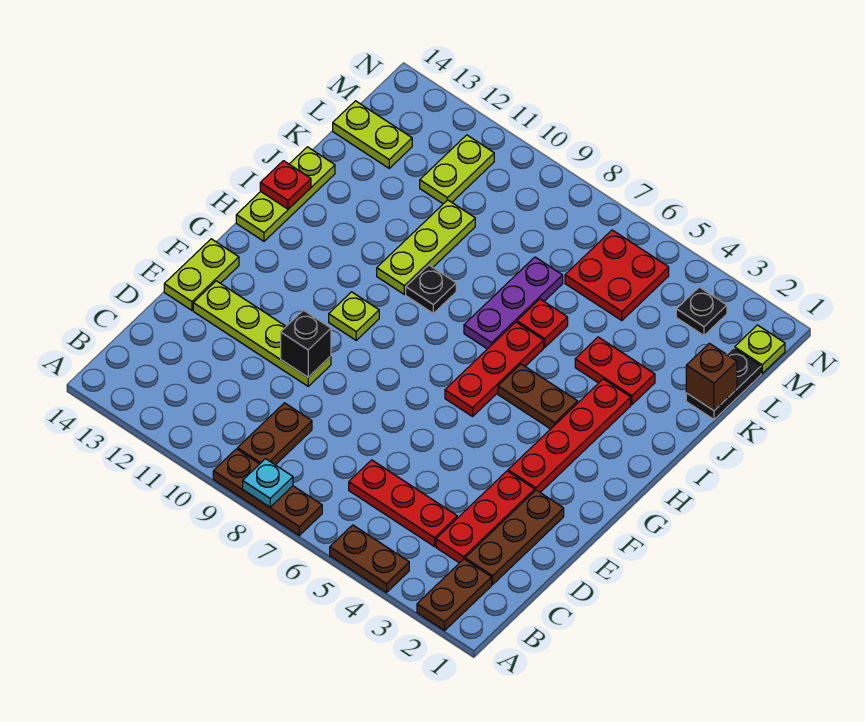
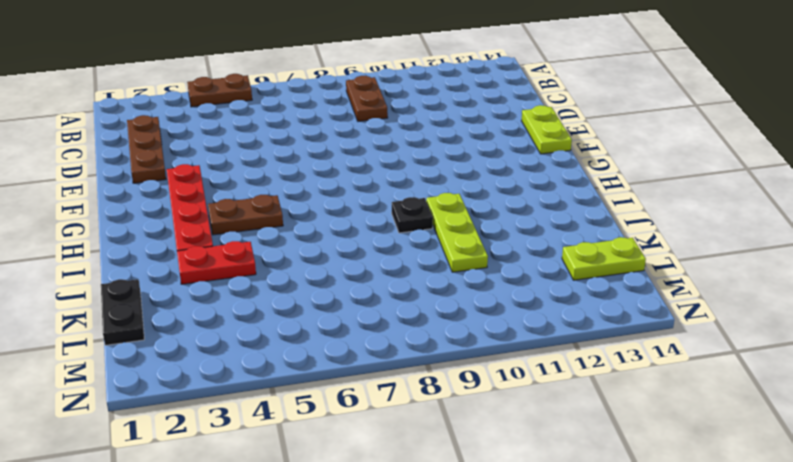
none -> brown 1x2 plate [417,559,492,630]
none -> brown 1x3 plate [213,449,322,535]
none -> red 1x3 plate [436,471,535,563]

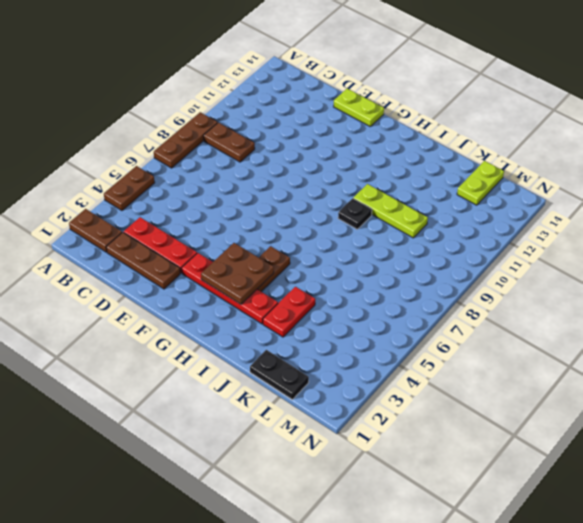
brown 2x2 plate [201,243,274,304] -> none
none -> red 1x3 plate [349,460,457,547]
none -> lime 1x4 plate [193,281,331,386]
none -> red 1x3 plate [445,322,544,416]

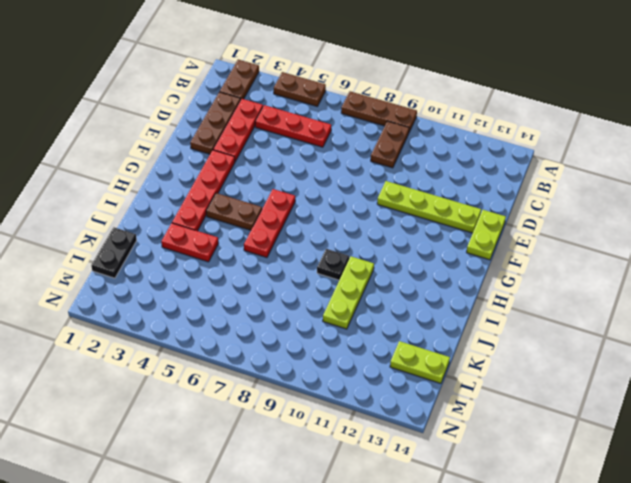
none -> lime 1x1 plate [329,292,379,340]
none -> lime 1x3 plate [236,147,335,241]
none -> purple 1x3 plate [464,257,563,349]

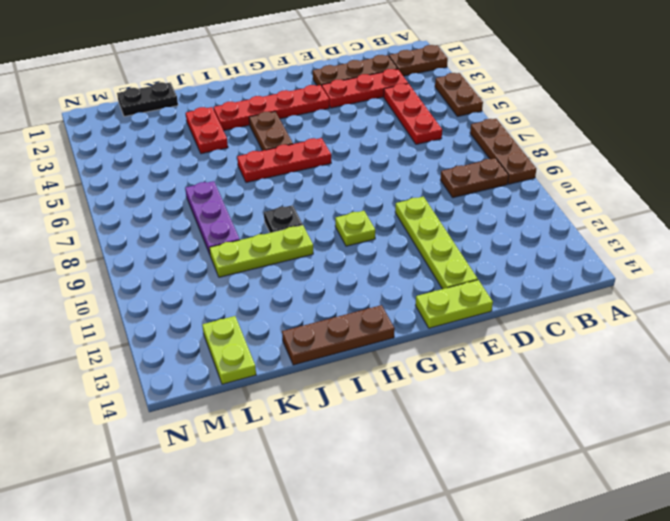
brown 1x3 plate [282,305,395,365] -> lime 1x3 plate [236,147,335,241]
purple 1x3 plate [185,181,240,254] -> purple 1x3 plate turned to [464,257,563,349]
none -> red 1x1 plate [517,299,568,347]
none -> red 2x2 plate [565,230,669,321]
none -> lime 1x2 plate [420,135,494,204]

